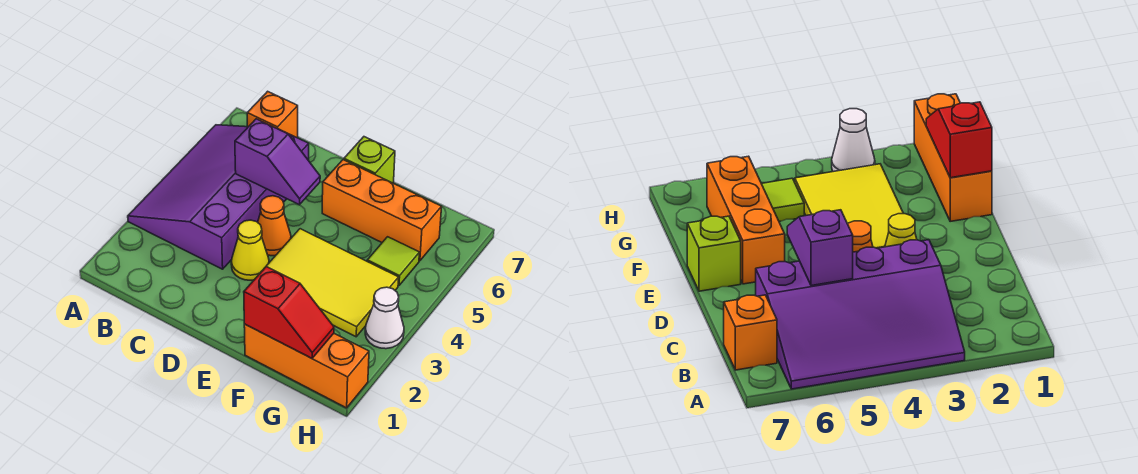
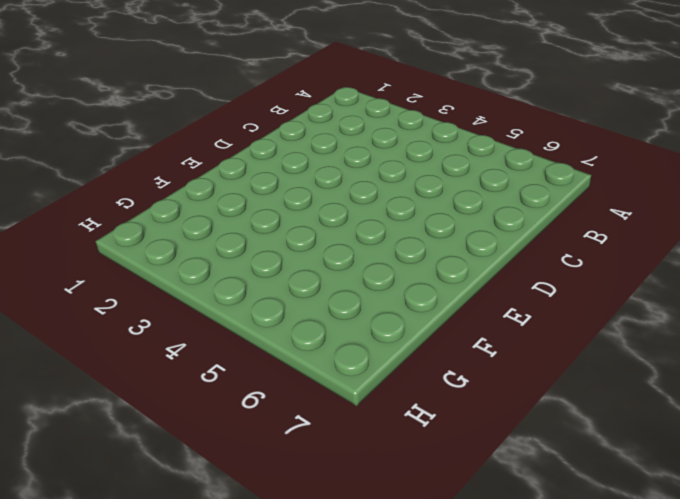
none -> purple 3x4 slope [128,125,309,269]
none -> orange 1x1 brick [247,91,298,138]
none -> yellow 1x1 cone [231,220,269,280]

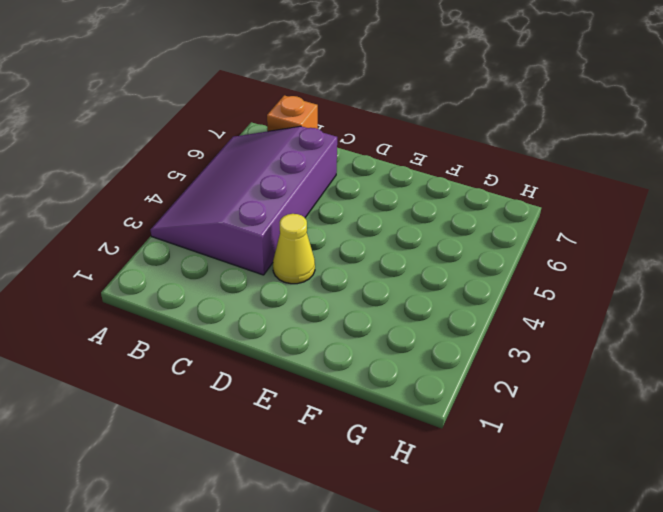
none -> orange 1x1 cone [258,196,291,256]
none -> yellow 2x3 tile [261,229,399,337]
none -> orange 1x3 brick [322,160,442,261]

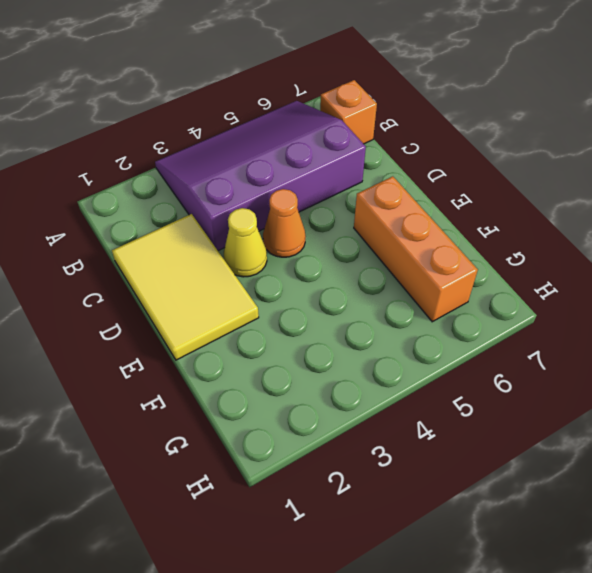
yellow 2x3 tile [112,214,259,360] -> yellow 2x3 tile moved to [261,229,399,337]
none -> lime 1x1 brick [344,137,395,183]
none -> orange 1x3 brick [244,324,369,408]
none -> lime 1x1 tile [367,237,419,286]

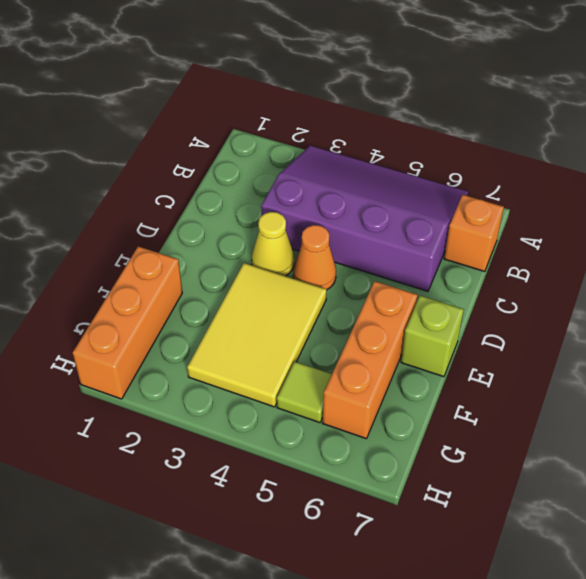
none -> white 1x1 cone [365,287,404,349]
none -> purple 1x2 slope [235,119,320,205]
none -> red 1x2 slope [244,267,334,358]

